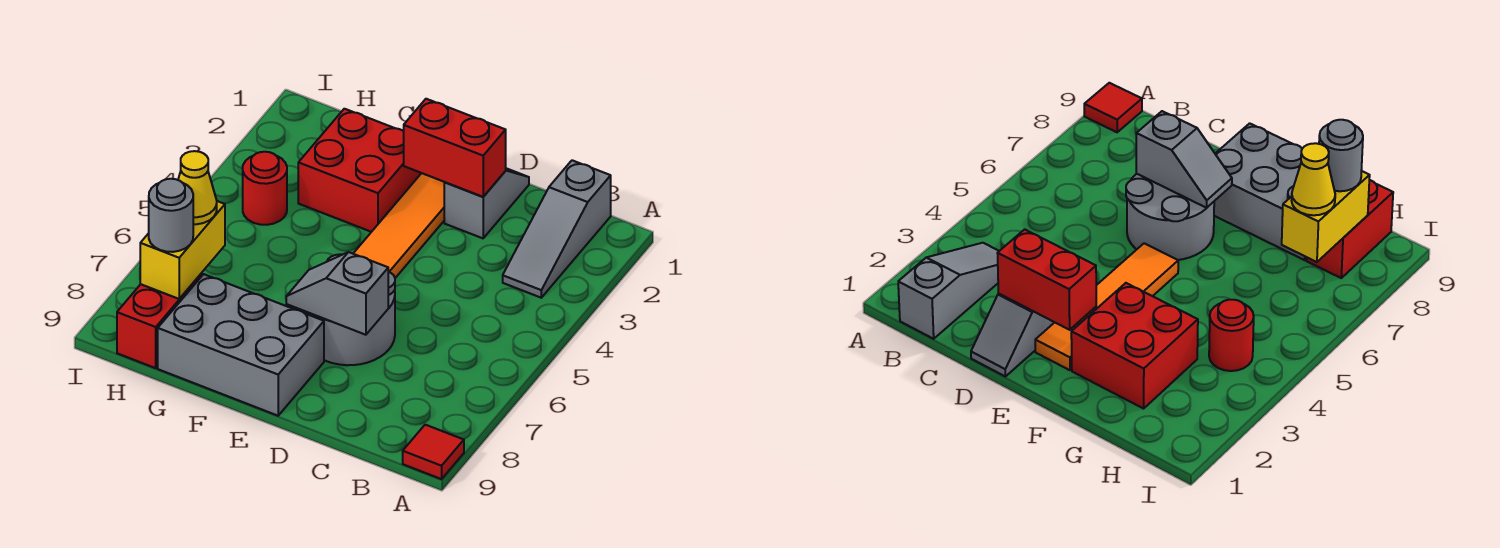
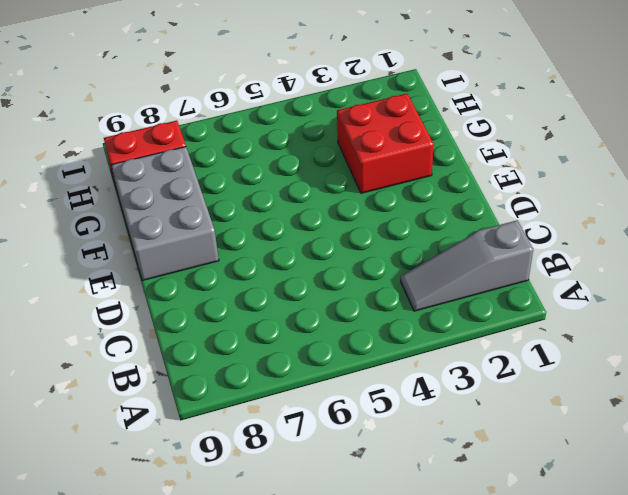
none -> red 1x1 tile [403,425,464,479]
none -> grey 1x2 slope [444,168,529,238]
none -> grey 2x2 round brick [303,254,395,365]

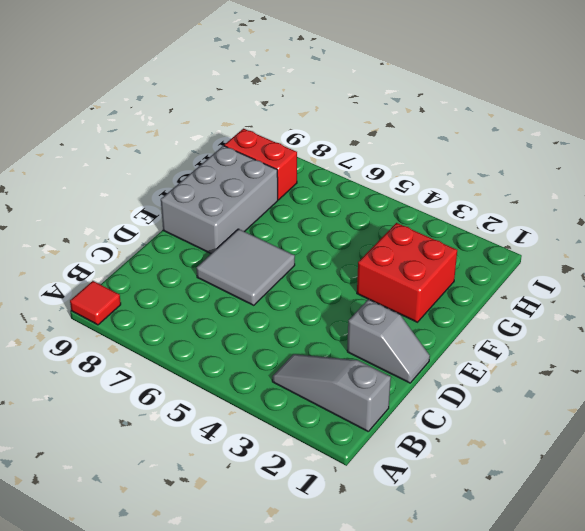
grey 2x2 tile [196,229,295,305] -> grey 2x2 round brick [303,254,395,365]
none -> orange 1x4 tile [353,173,444,278]
none -> red 1x1 round brick [243,152,287,225]
none -> red 1x2 brick [404,99,506,197]

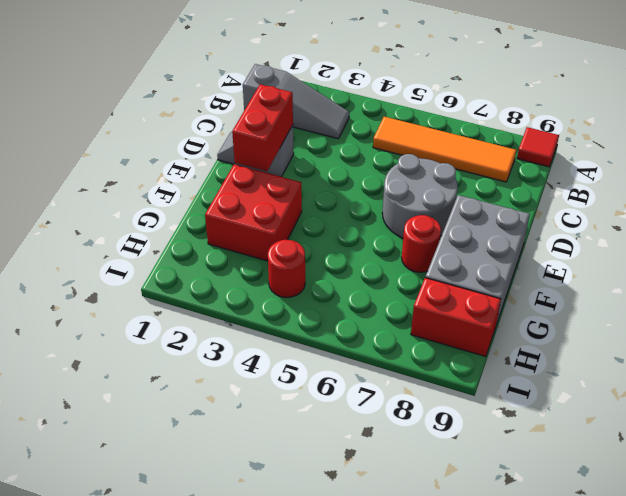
orange 1x4 tile [373,117,516,182] -> orange 1x4 tile moved to [353,173,444,278]
red 1x1 round brick [402,215,441,272] -> none
none -> grey 1x2 slope [286,252,388,335]
none -> yellow 1x2 brick [140,201,225,299]
none -> yellow 1x1 cone [178,151,217,224]

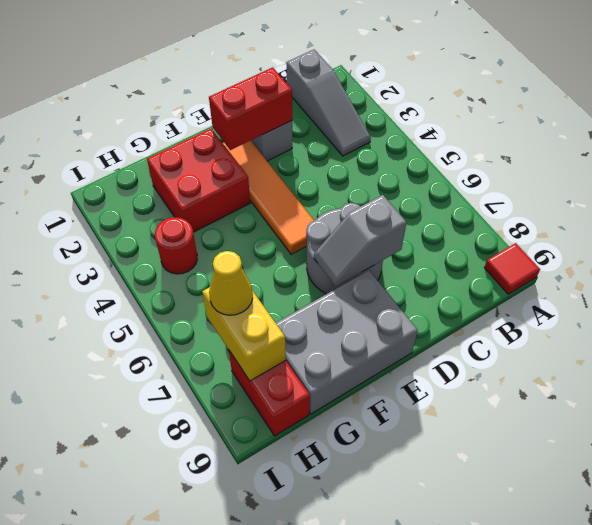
none -> grey 1x1 round brick [149,179,193,252]

